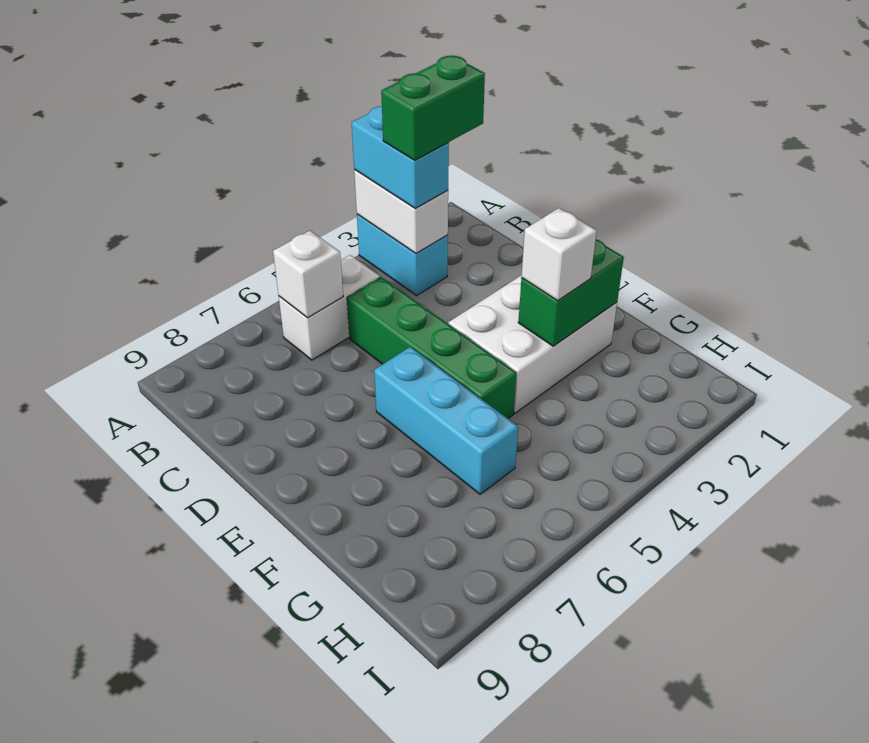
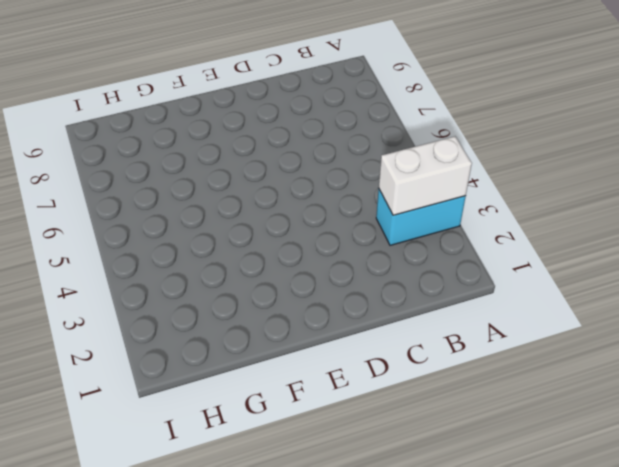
none -> white 1x2 brick [279,255,380,360]
none -> green 1x4 brick [347,277,516,418]

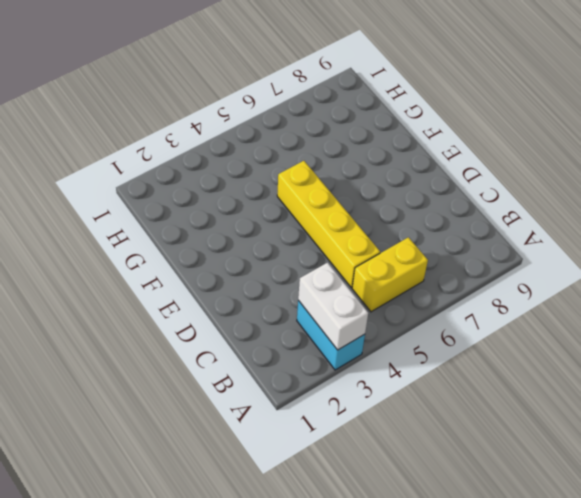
yellow 1x2 brick [352,237,428,312] -> white 1x2 brick [279,255,380,360]
yellow 1x4 brick [277,161,380,287] -> green 1x4 brick [347,277,516,418]
none -> white 2x3 brick [448,275,617,413]
none -> cyan 1x3 brick [374,347,518,494]

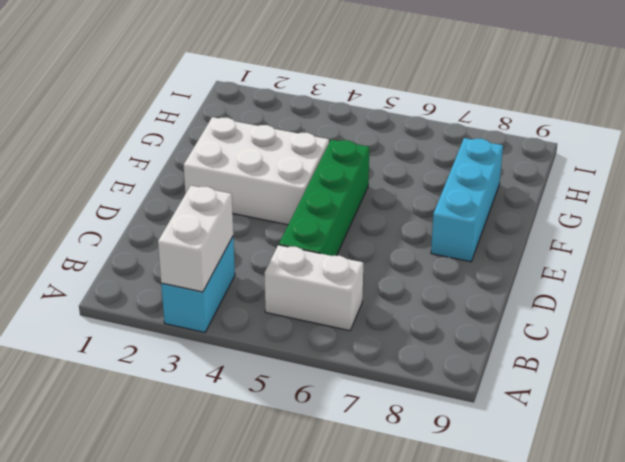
cyan 1x3 brick [431,138,503,262] -> cyan 1x3 brick moved to [374,347,518,494]
none -> white 1x1 brick [273,231,343,318]
none -> green 1x2 brick [518,239,624,346]

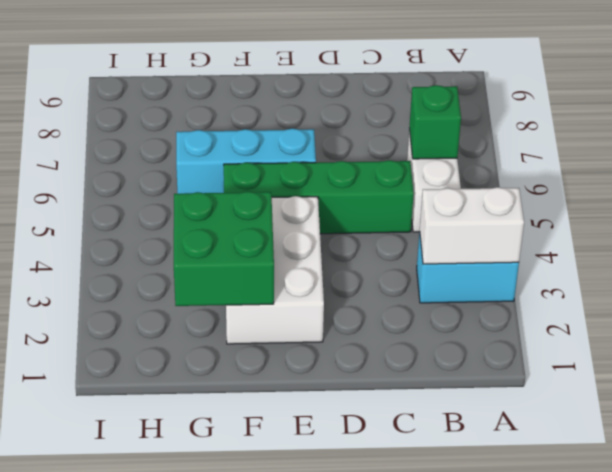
green 1x1 brick [409,85,461,159] -> white 1x1 brick [273,231,343,318]
green 2x2 brick [174,191,274,306] -> green 1x2 brick [518,239,624,346]
none -> cyan 1x2 brick [352,106,449,208]
none -> white 1x1 brick [522,208,597,301]

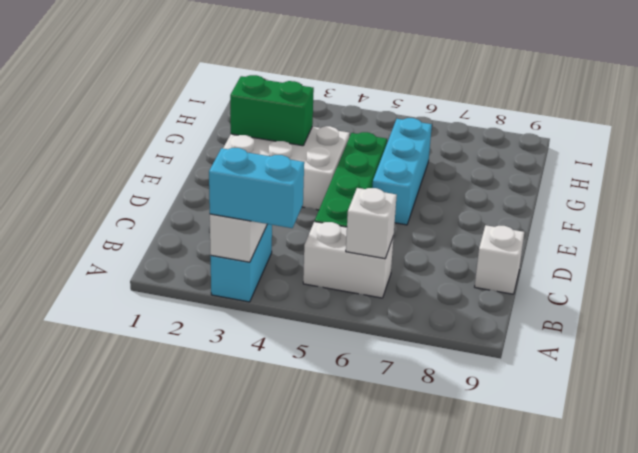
cyan 1x2 brick [209,148,304,228] -> cyan 1x2 brick turned to [352,106,449,208]
white 1x1 brick [475,225,524,294] -> white 1x1 brick moved to [522,208,597,301]
none -> green 1x2 brick [381,56,485,160]

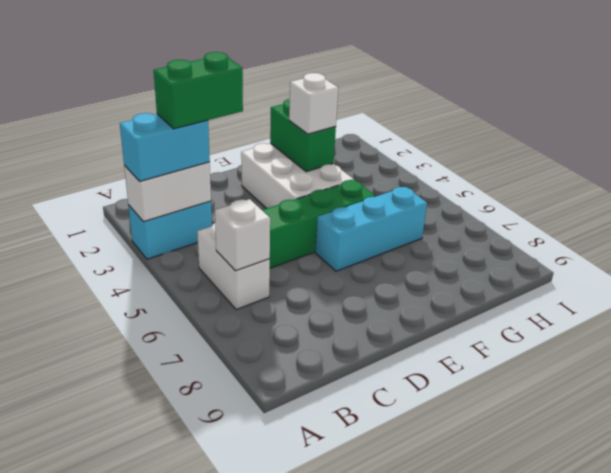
green 1x2 brick [154,52,243,129] -> green 1x2 brick turned to [381,56,485,160]

